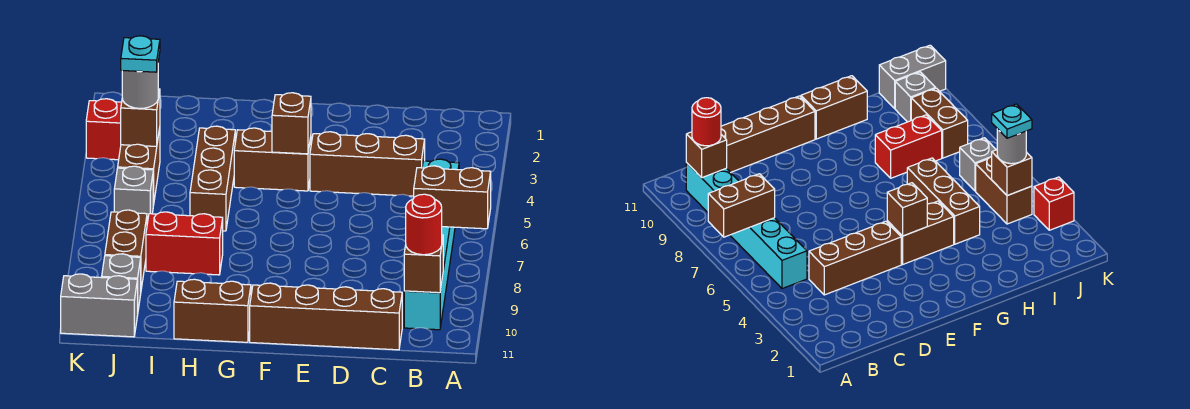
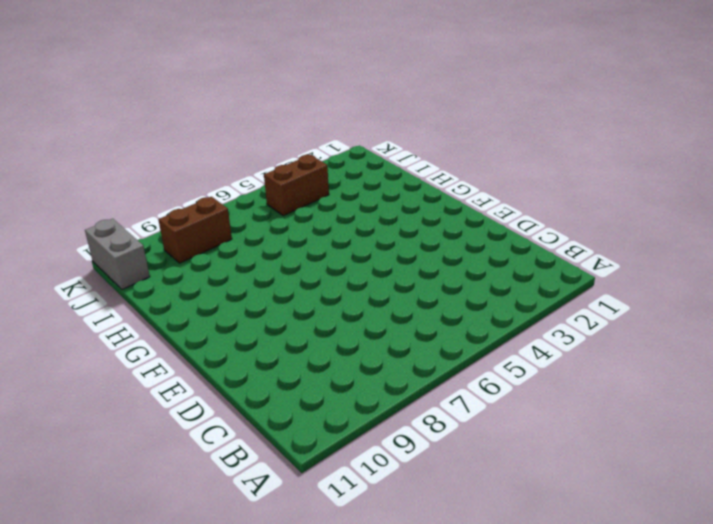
none -> cyan 1x6 brick [404,159,459,330]
none -> brown 1x3 brick [310,132,425,196]
none -> brown 1x4 brick [250,283,402,350]

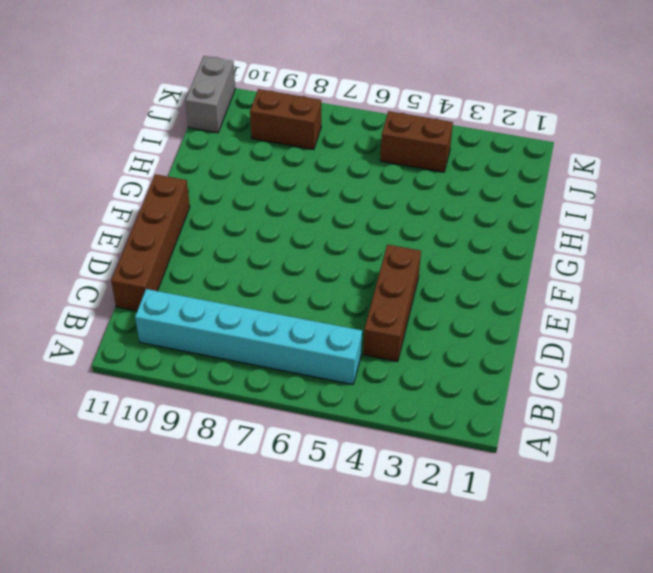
none -> brown 1x2 brick [234,128,311,191]
none -> brown 1x2 brick [174,279,251,342]
none -> brown 1x3 brick [190,126,235,231]

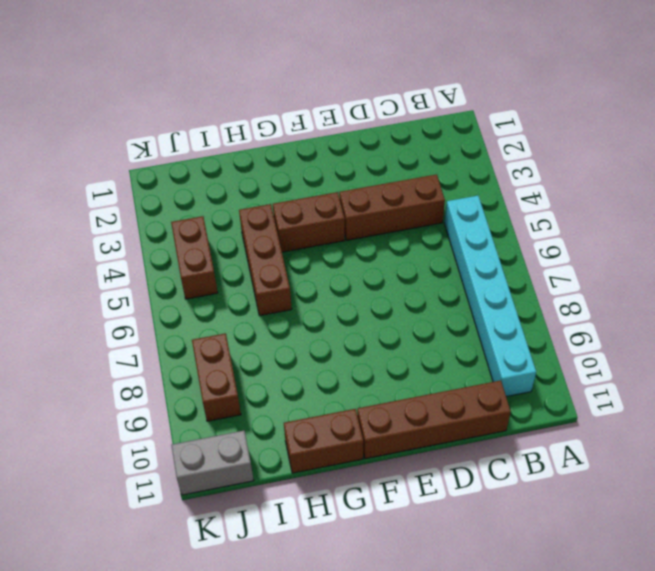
none -> red 1x2 brick [146,212,223,275]
none -> grey 1x1 brick [114,166,153,223]
none -> grey 1x1 brick [102,254,141,309]

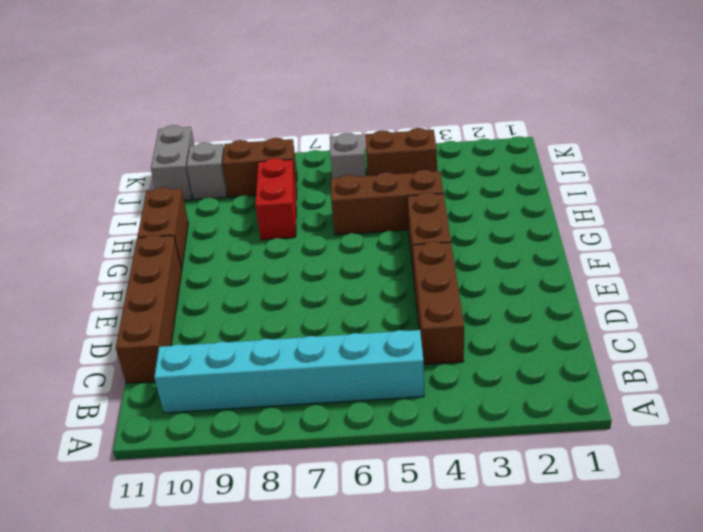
none -> red 1x1 brick [86,99,122,160]
none -> brown 1x2 brick [414,166,491,229]
none -> brown 1x1 brick [404,235,443,293]

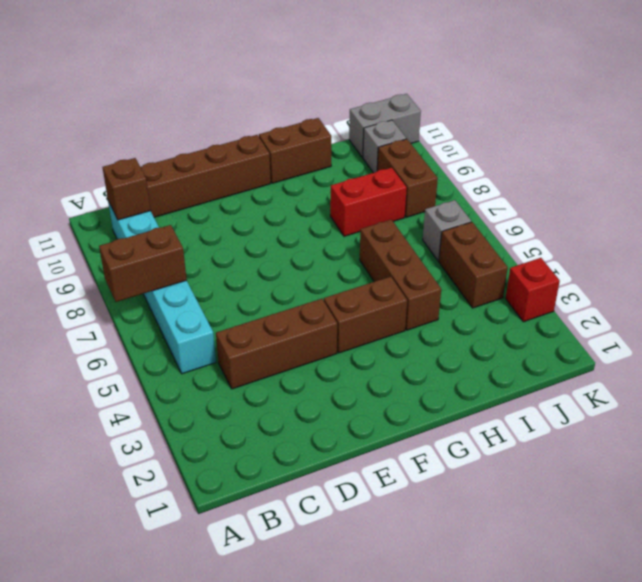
none -> brown 1x1 brick [272,93,311,154]
none -> brown 1x1 brick [121,89,160,146]
none -> red 1x1 round brick [406,194,442,255]

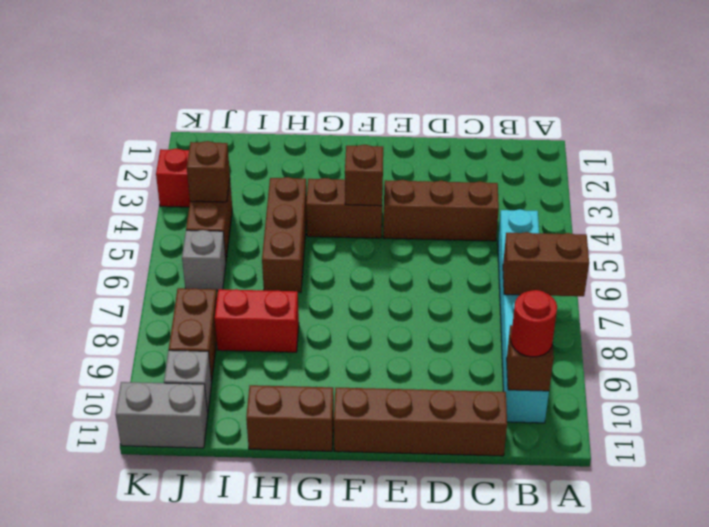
none -> grey 1x1 round brick [122,68,158,108]
none -> cyan 1x1 plate [121,36,160,72]

